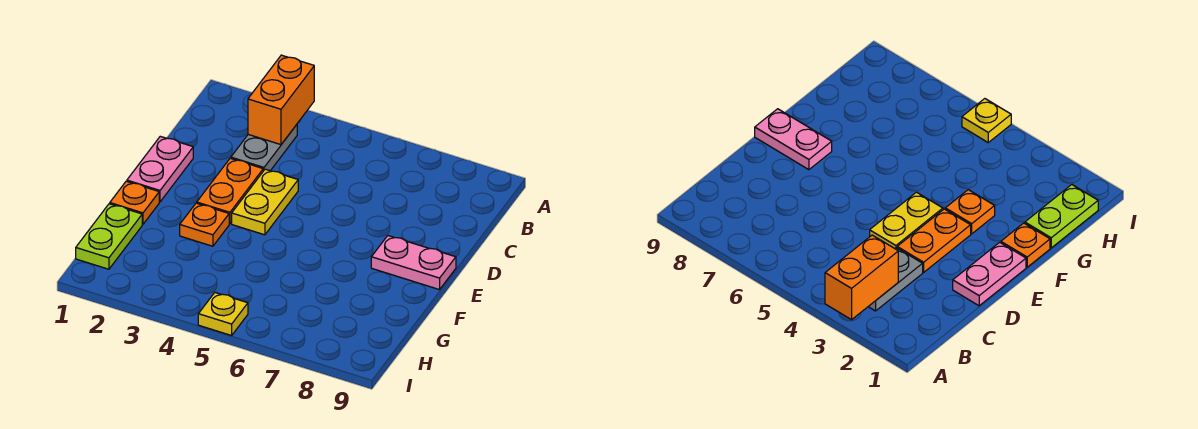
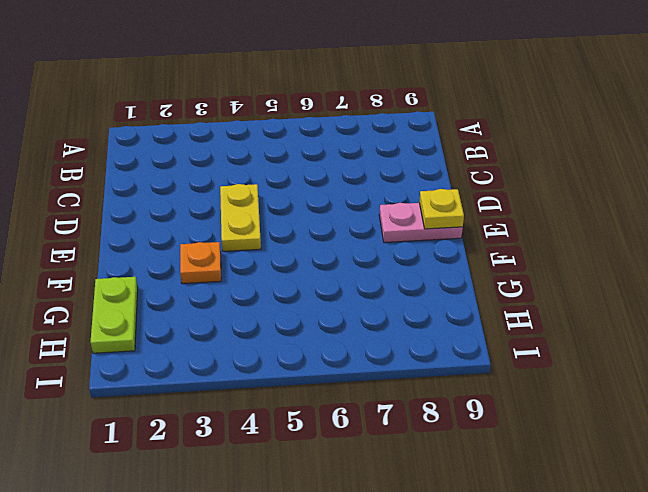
yellow 1x1 plate [419,189,464,229] -> yellow 1x1 plate moved to [198,293,248,336]
none -> grey 1x2 plate [231,125,297,171]
none -> pink 1x2 plate [127,136,193,202]

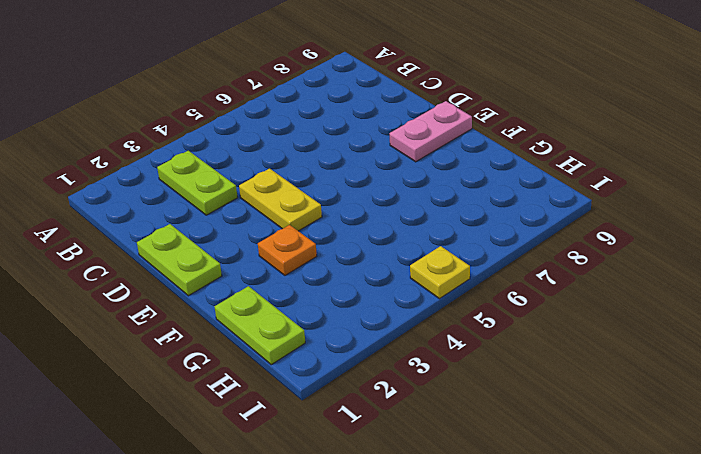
lime 1x2 plate [157,151,238,215] -> grey 1x2 plate [231,125,297,171]
lime 1x2 plate [137,224,222,296] -> pink 1x2 plate [127,136,193,202]
none -> orange 1x2 plate [197,158,263,224]
none -> orange 1x1 plate [110,181,159,224]

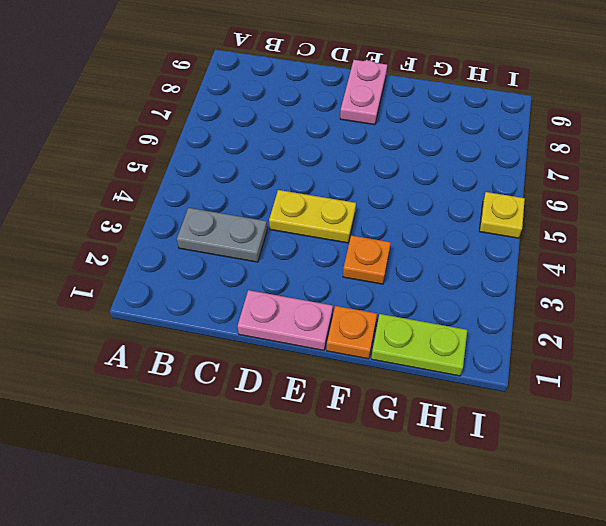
none -> orange 1x2 plate [197,158,263,224]
none -> orange 1x2 brick [248,55,314,145]

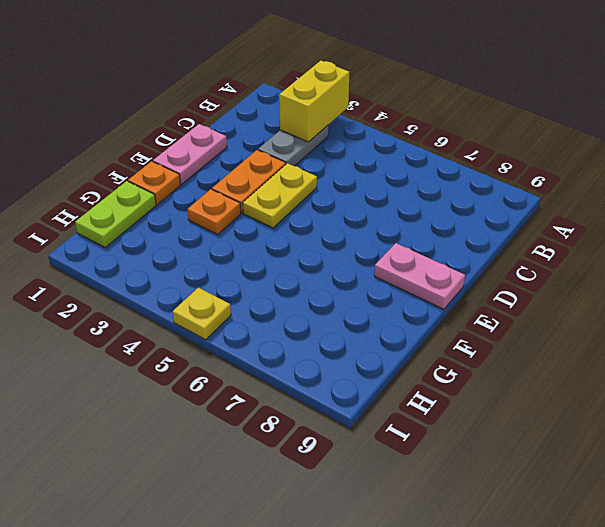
yellow 1x2 brick [279,61,349,142] -> orange 1x2 brick [248,55,314,145]

